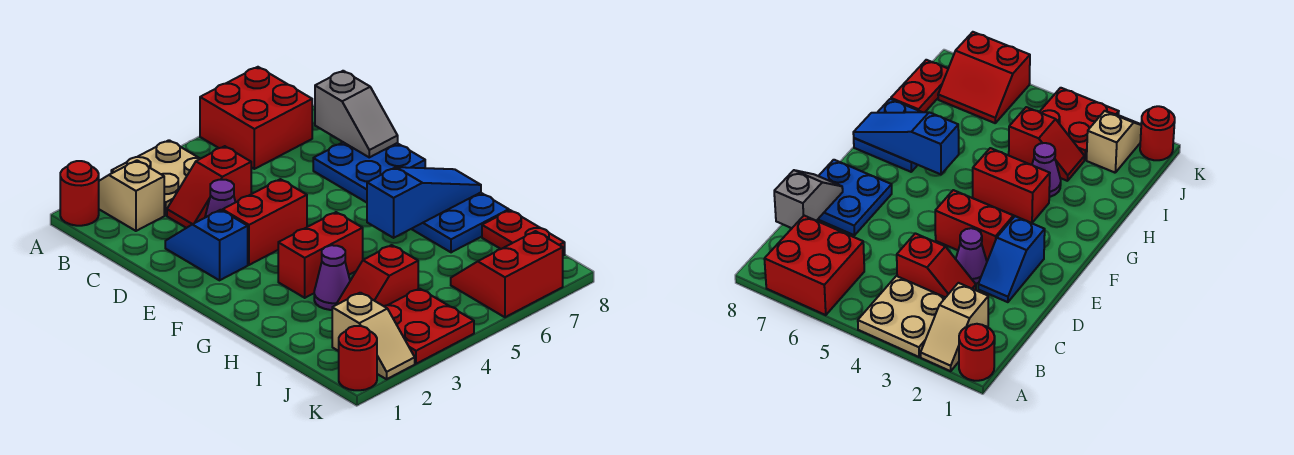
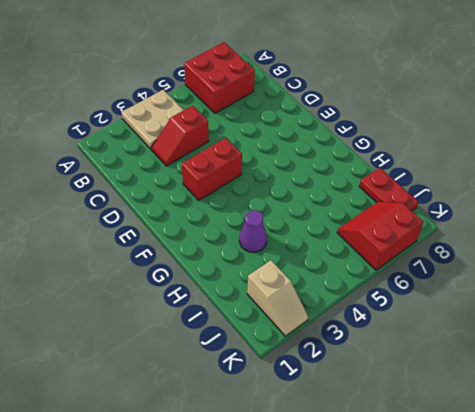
none -> red 1x1 round brick [60,161,99,226]
none -> tan 1x2 slope [99,160,164,231]
none -> blue 1x2 slope [165,210,248,280]

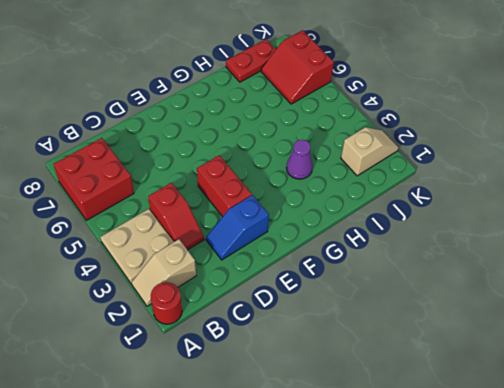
none -> purple 1x1 cone [205,180,235,218]
none -> blue 2x2 plate [313,142,425,203]
none -> red 1x2 brick [278,212,363,298]

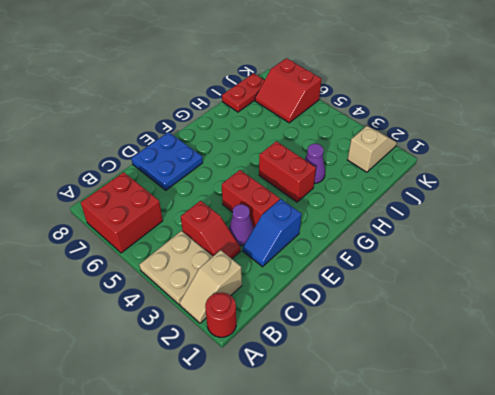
none -> blue 2x2 plate [412,193,509,252]
none -> red 1x2 slope [336,245,418,306]
none -> red 2x2 plate [384,289,474,364]

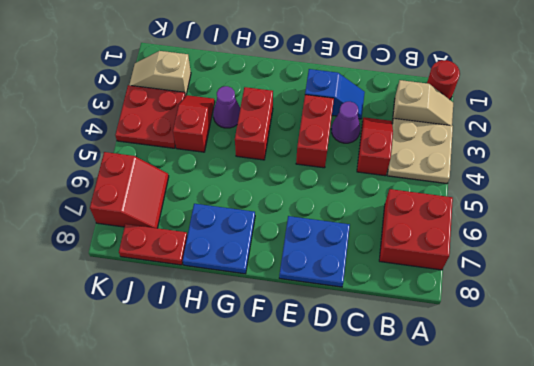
none -> red 1x1 round brick [339,326,377,390]
none -> grey 1x2 slope [315,71,398,157]
none -> blue 1x3 slope [367,167,481,238]

